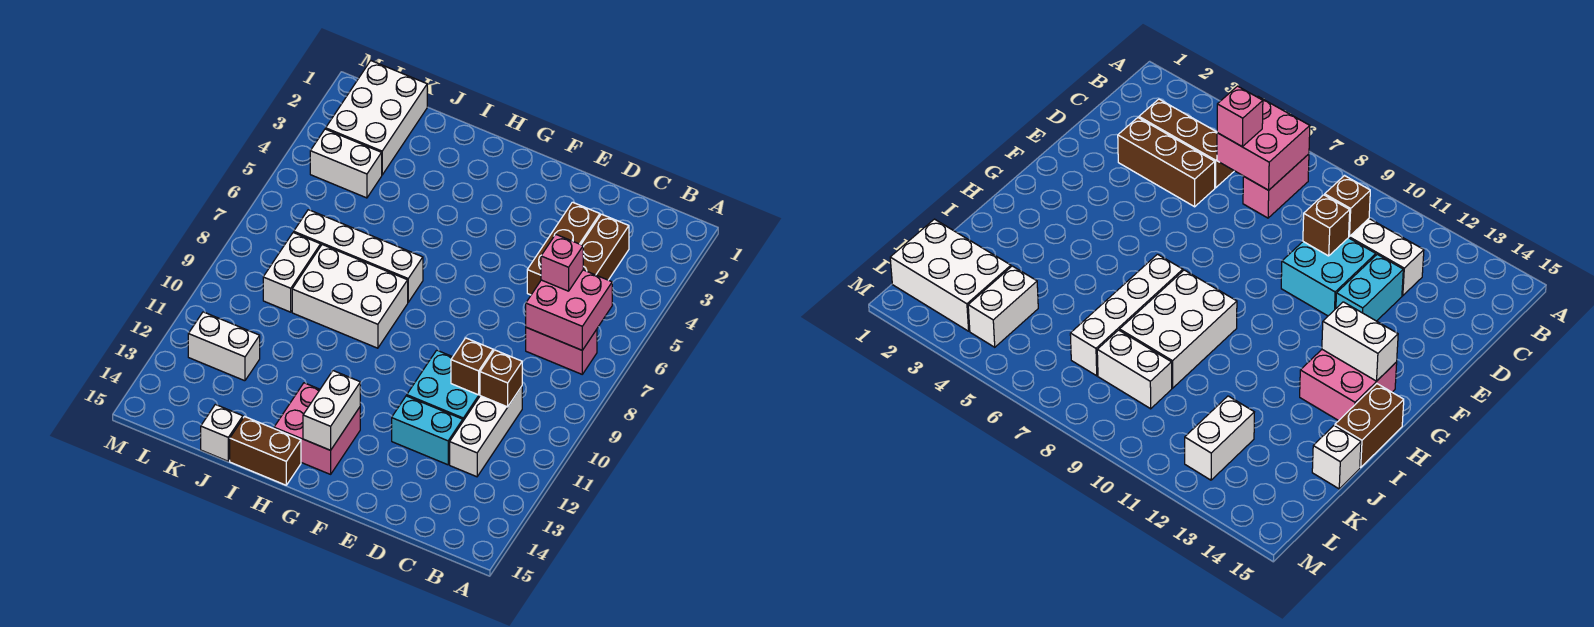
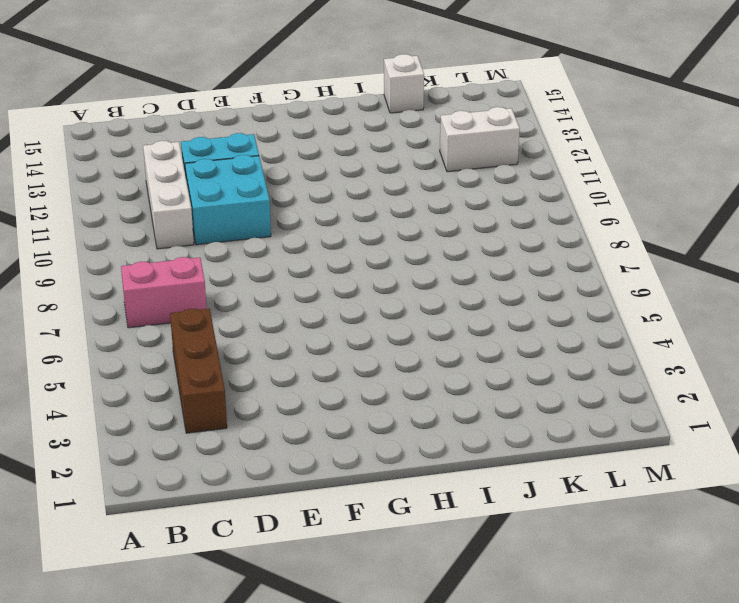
none -> brown 1x3 brick [527,202,600,295]
none -> pink 2x2 brick [274,383,360,474]
none -> white 1x4 brick [294,210,423,302]

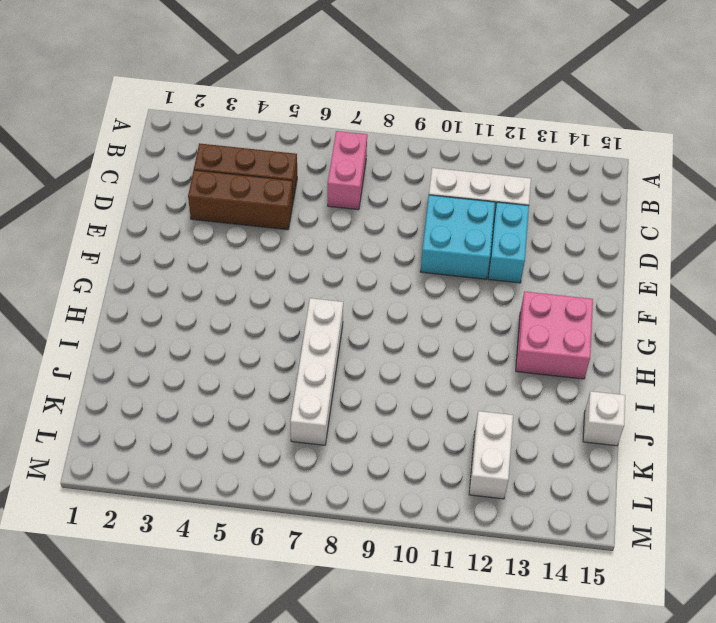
none -> white 2x3 brick [292,245,408,348]
none -> brown 1x2 brick [230,417,301,485]
none -> white 2x3 brick [326,61,427,175]

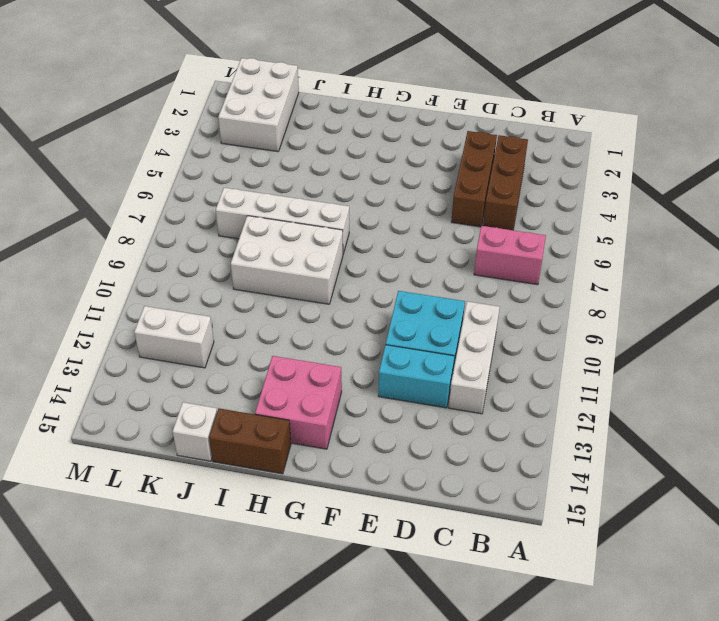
none -> white 1x2 brick [310,129,382,198]
none -> white 1x2 brick [263,232,321,312]
none -> pink 2x2 brick [526,270,612,350]

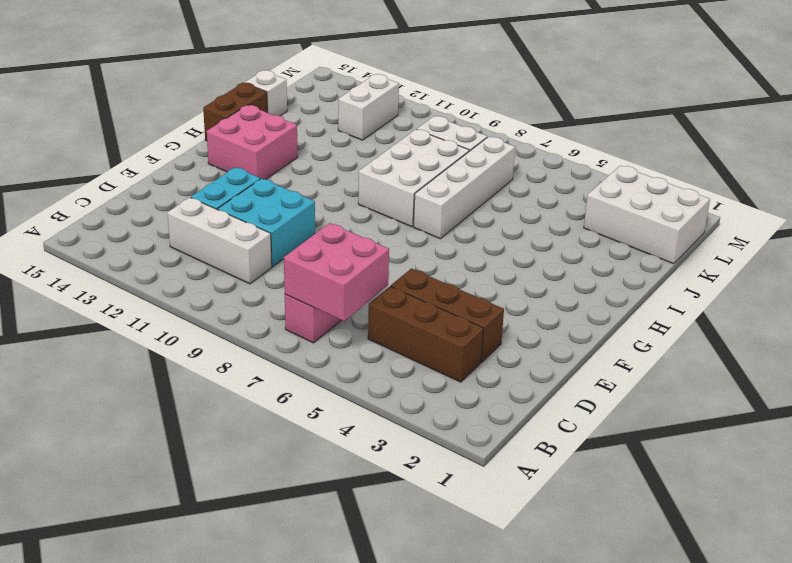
none -> white 1x2 brick [310,129,382,198]
none -> brown 1x1 brick [480,350,522,407]
none -> brown 1x1 brick [451,338,493,395]

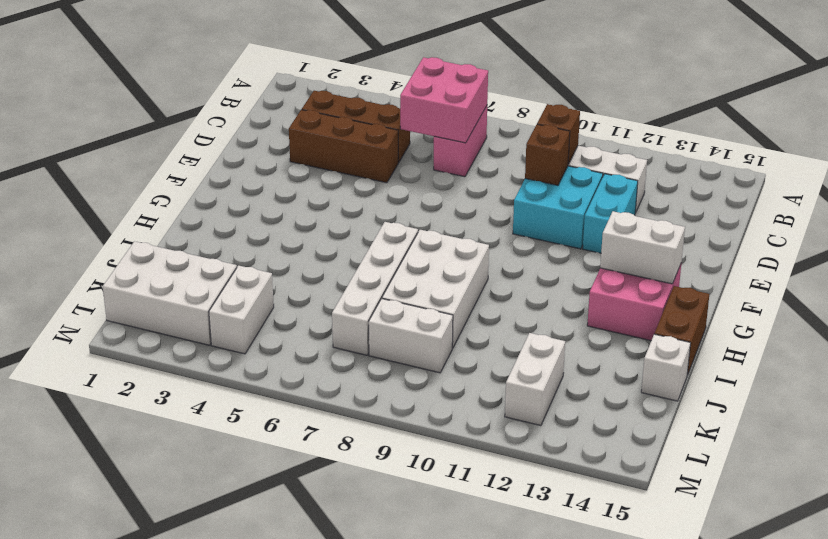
none -> pink 1x1 brick [541,234,583,291]

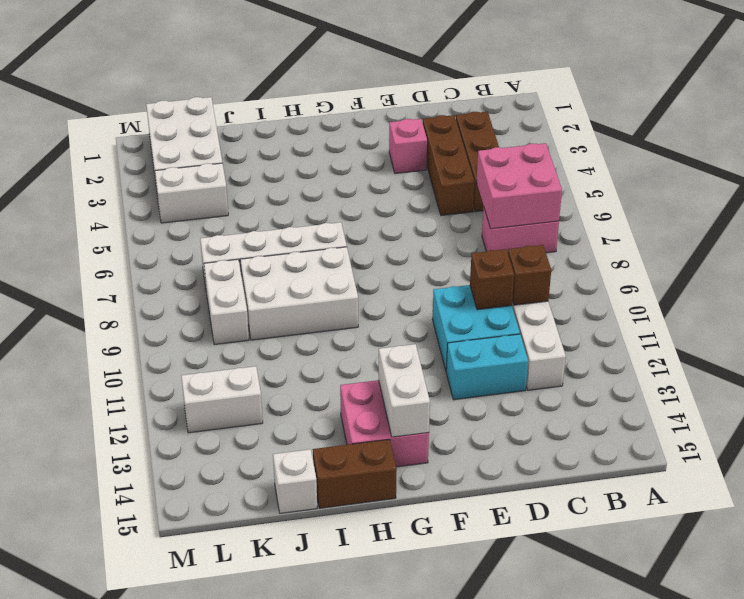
pink 1x1 brick [389,119,427,174] -> pink 1x1 brick moved to [541,234,583,291]

